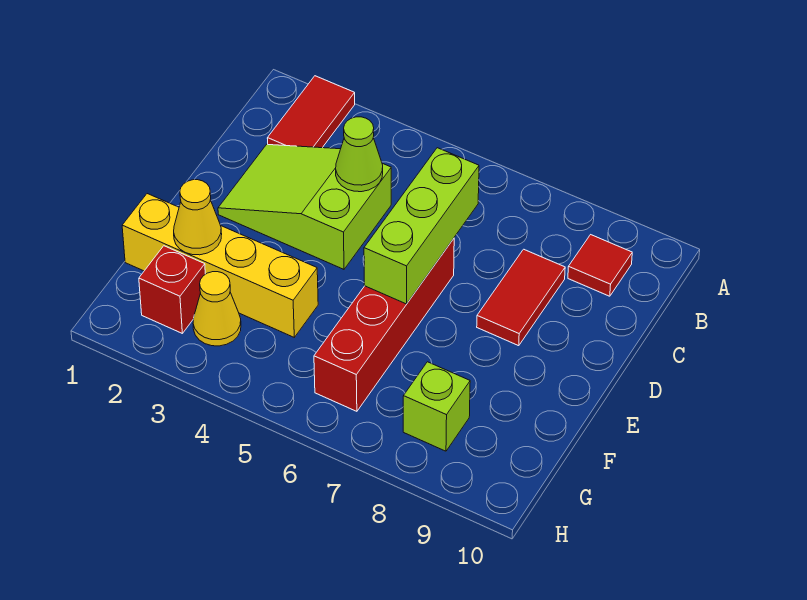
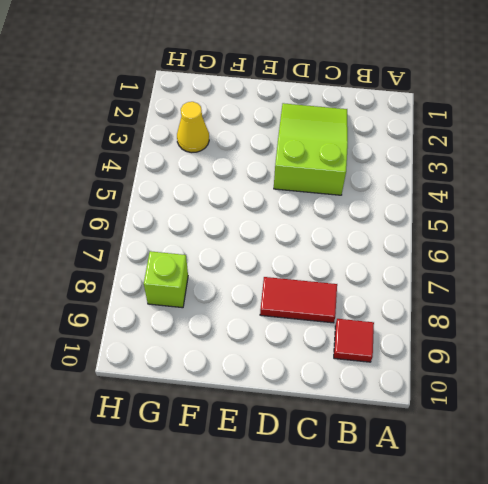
none -> red 1x2 tile [267,76,355,148]
none -> red 1x4 brick [314,239,454,411]
none -> yellow 1x4 brick [122,194,318,337]

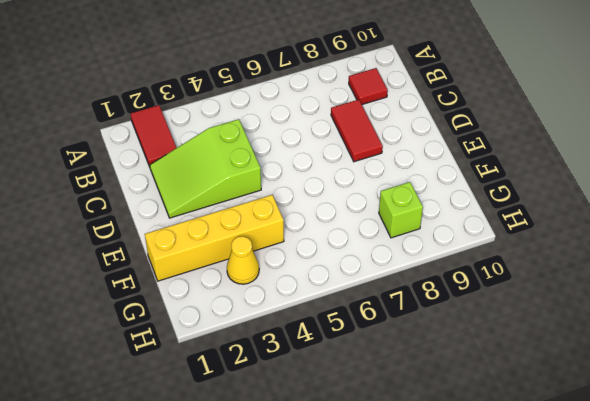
none -> red 1x4 brick [314,239,454,411]
none -> red 1x1 brick [139,246,205,333]
none -> lime 1x1 cone [336,117,383,192]

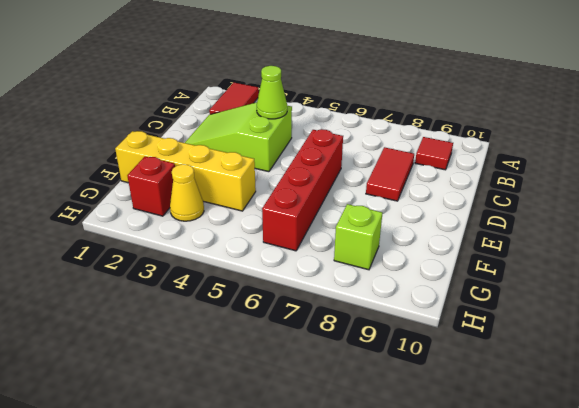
none -> lime 1x3 brick [364,148,479,304]
none -> yellow 1x1 cone [174,180,222,255]

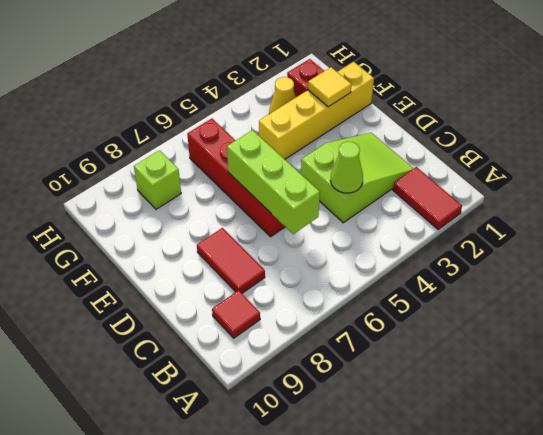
yellow 1x1 tile [308,67,351,107] -> yellow 1x1 cone [174,180,222,255]

